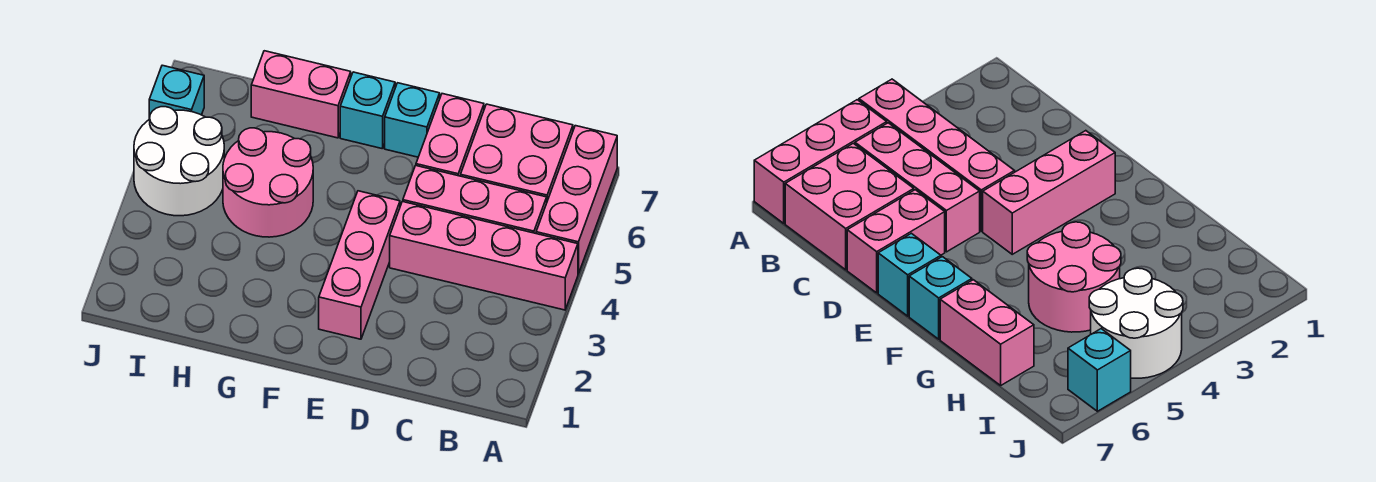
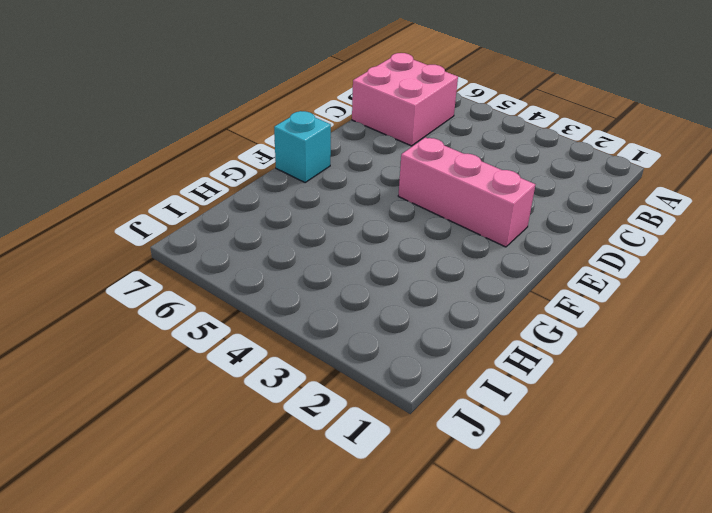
none -> pink 1x4 brick [390,202,578,310]
none -> pink 1x3 brick [536,126,617,274]
none -> pink 1x3 brick [403,166,547,233]

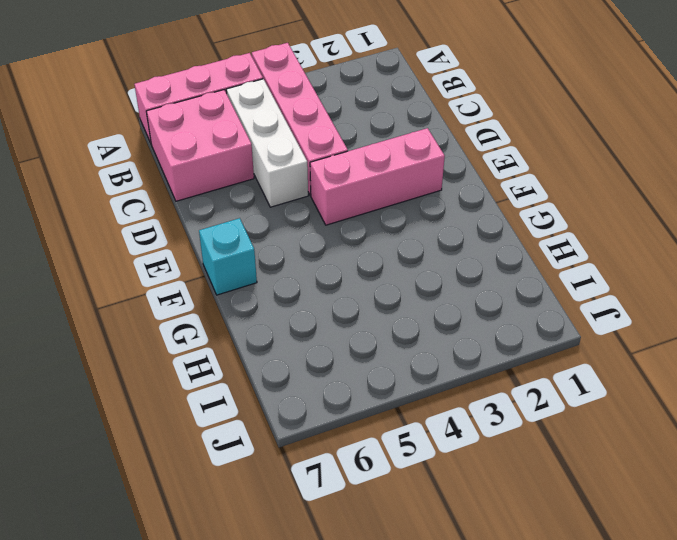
white 1x3 brick [226,79,308,207] -> pink 1x3 brick [403,166,547,233]
none -> pink 1x2 brick [416,94,484,176]
none -> cyan 1x1 brick [385,83,440,157]
none -> pink 2x2 round brick [223,128,313,237]

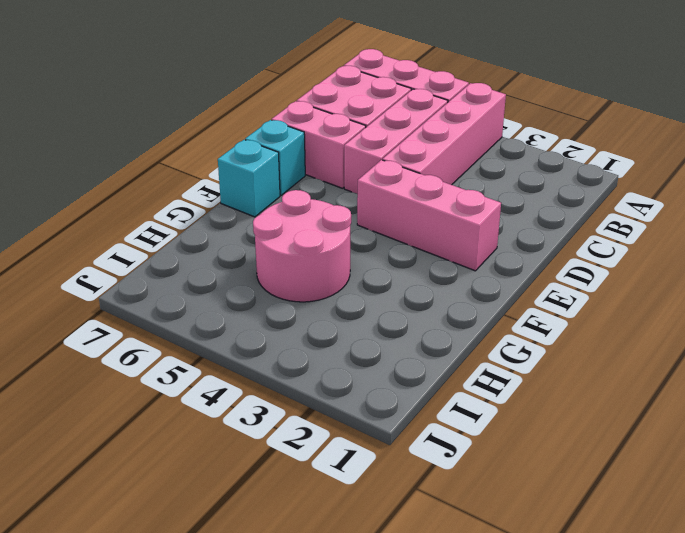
none -> pink 1x2 brick [251,51,351,138]
none -> white 2x2 round brick [134,107,224,216]
none -> cyan 1x1 brick [149,65,204,119]

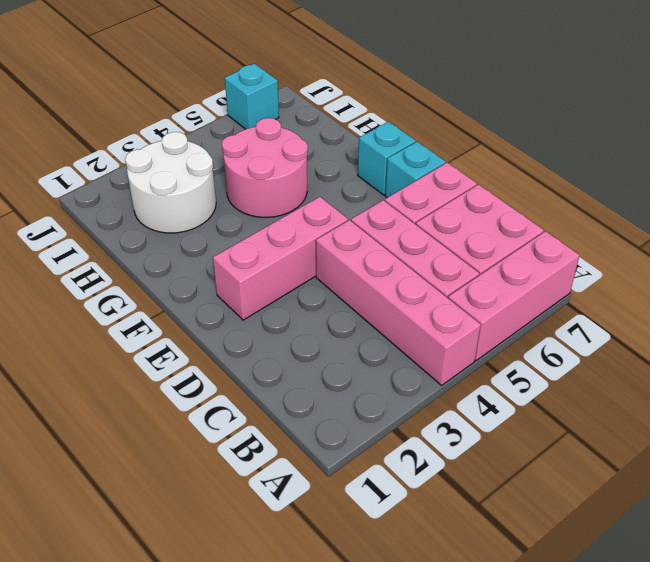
white 2x2 round brick [125,132,216,233] -> white 2x2 round brick moved to [134,107,224,216]
none -> pink 1x2 brick [251,51,351,138]

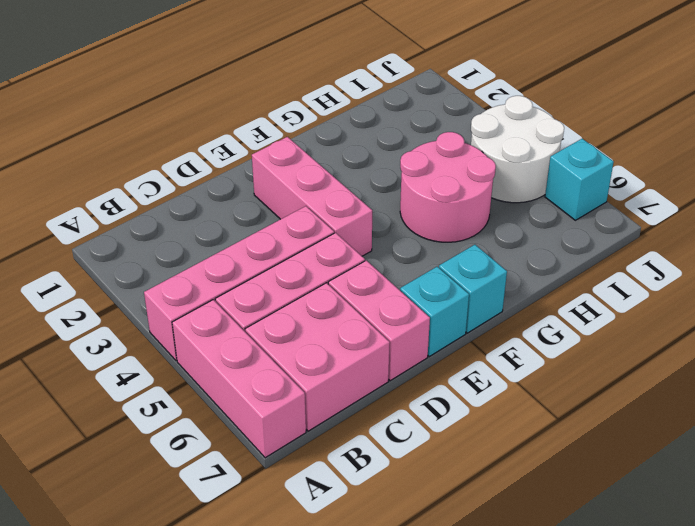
none -> pink 1x2 brick [251,51,351,138]

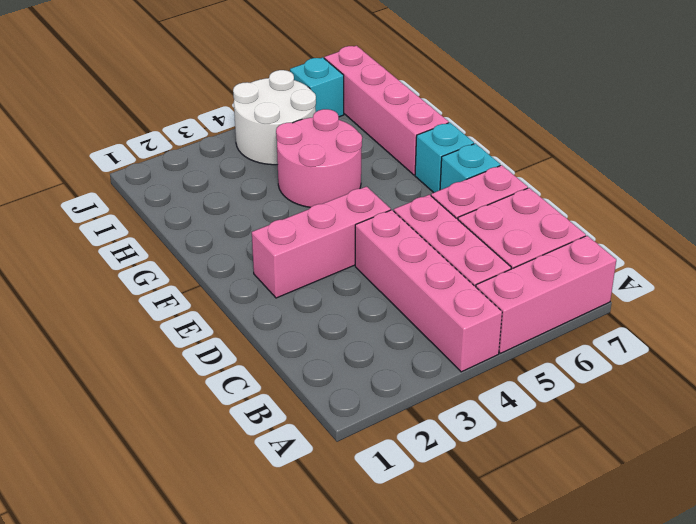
pink 1x4 brick [324,46,449,175] -> pink 1x2 brick [251,51,351,138]

